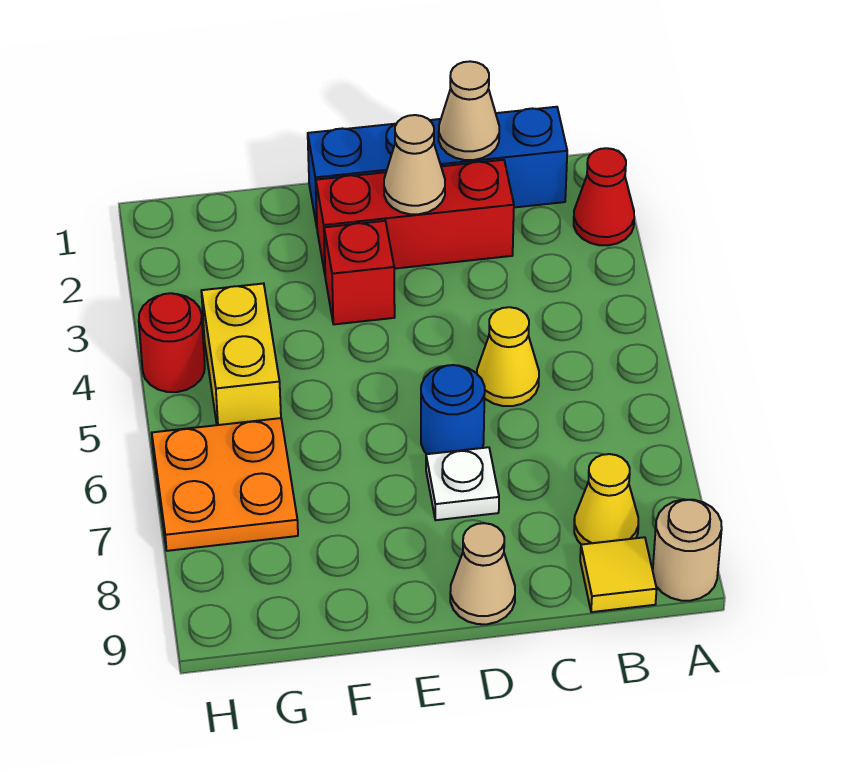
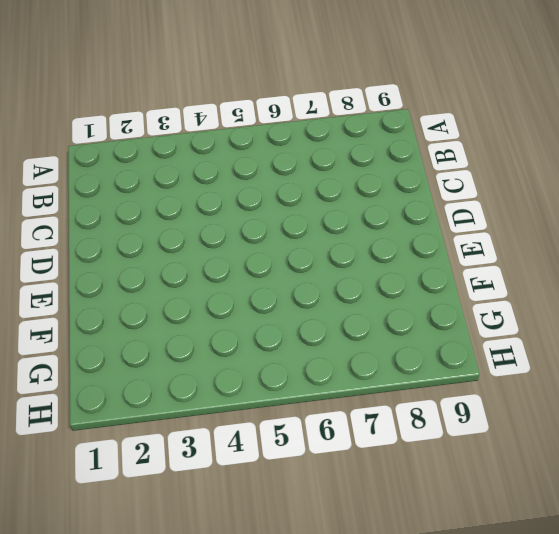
none -> red 1x1 cone [574,148,634,245]
none -> tan 1x1 round brick [653,499,722,601]
none -> blue 1x4 brick [308,107,567,226]

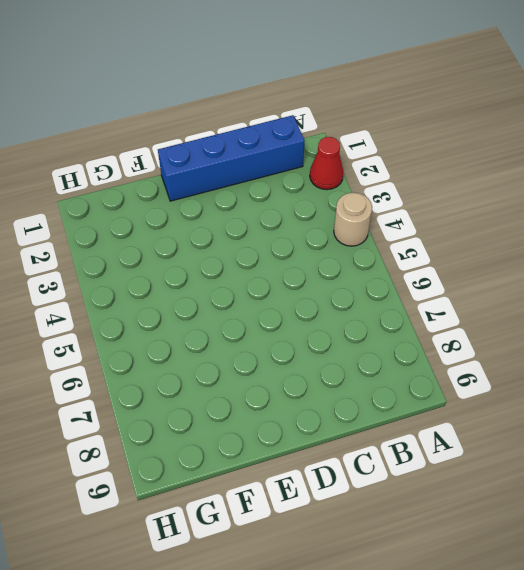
tan 1x1 round brick [334,192,372,246] -> tan 1x1 round brick moved to [653,499,722,601]
none -> yellow 1x1 cone [574,454,638,545]
none -> yellow 1x1 tile [580,537,657,612]
none -> red 1x3 brick [316,160,514,273]

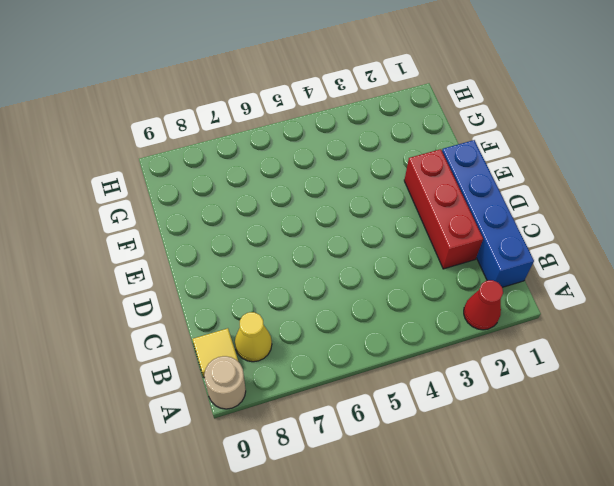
none -> yellow 1x1 cone [477,307,539,406]
none -> blue 1x1 round brick [421,365,485,454]
none -> white 1x1 plate [426,447,499,520]

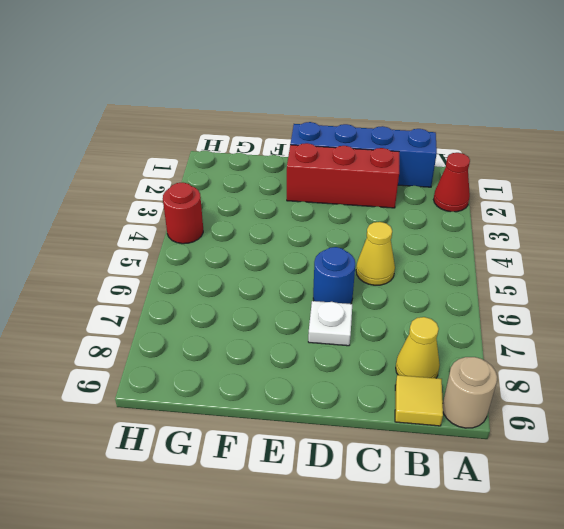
none -> tan 1x1 cone [450,523,515,624]
none -> red 1x1 brick [324,221,395,324]
none -> yellow 1x2 brick [201,283,281,425]

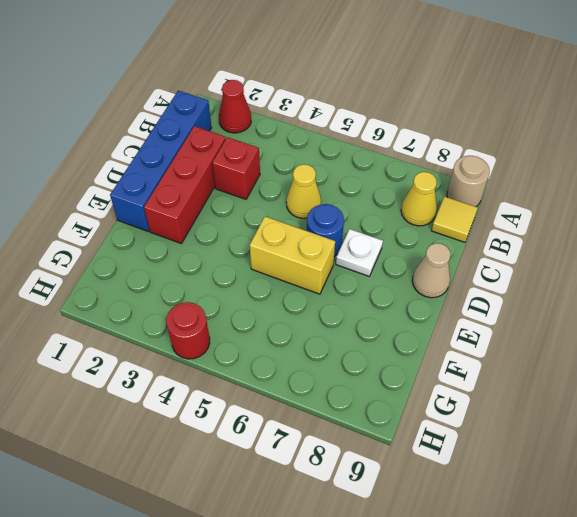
red 1x1 brick [212,137,260,199] -> red 1x1 brick moved to [324,221,395,324]
yellow 1x2 brick [250,217,335,294] -> yellow 1x2 brick moved to [201,283,281,425]
none -> orange 2x2 plate [152,418,298,551]
none -> tan 1x1 cone [439,61,499,160]
none -> tan 1x1 cone [384,115,445,214]

